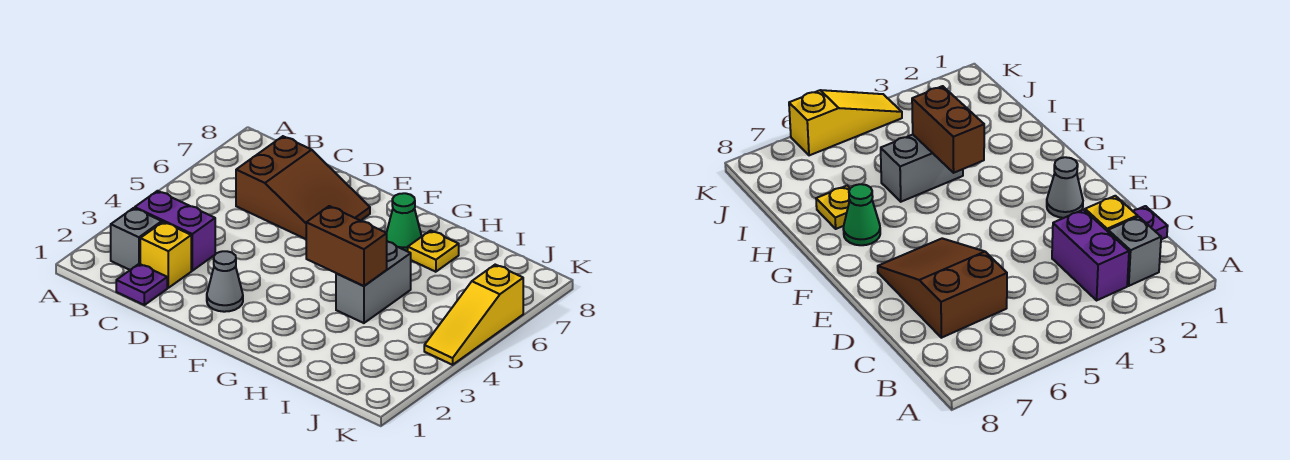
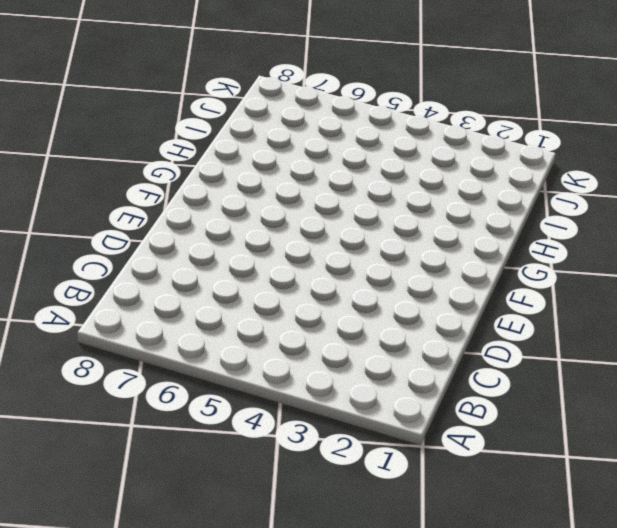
none -> grey 1x1 brick [111,208,162,270]
none -> purple 1x2 brick [135,191,215,271]

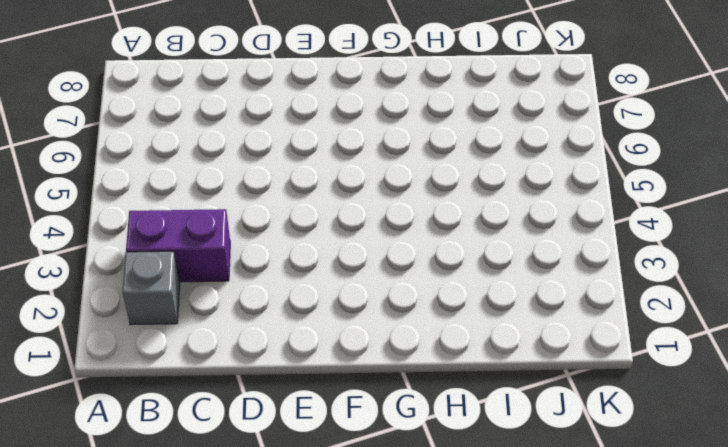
none -> purple 1x1 plate [116,264,167,305]
none -> yellow 1x1 brick [140,222,191,288]

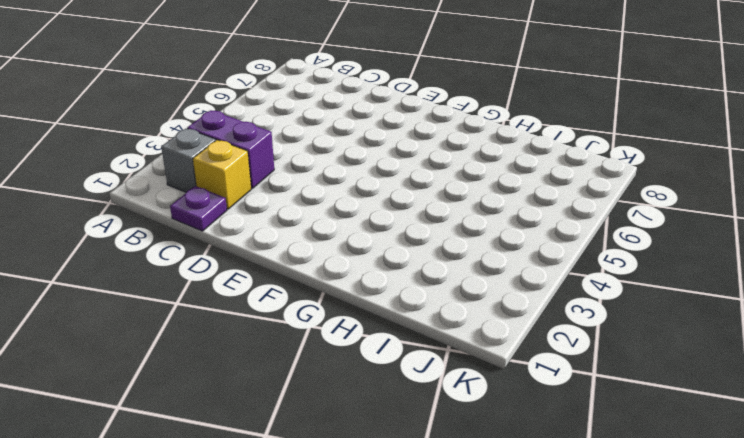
none -> brown 2x3 slope [236,136,370,239]
none -> grey 1x1 cone [207,251,243,312]

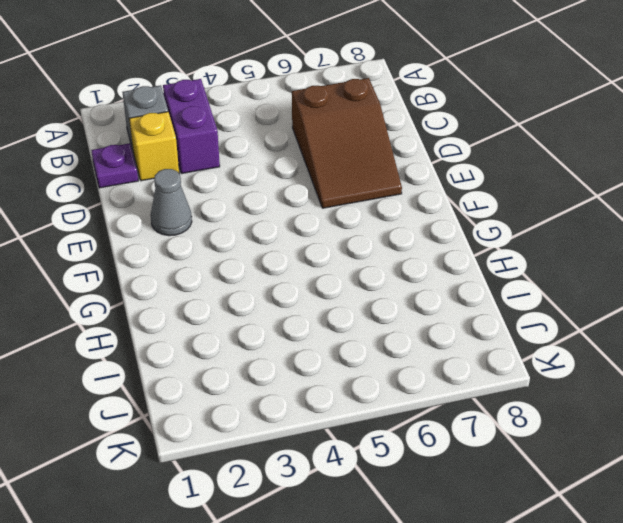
none -> green 1x1 cone [387,193,422,251]
none -> grey 1x2 brick [336,242,411,323]

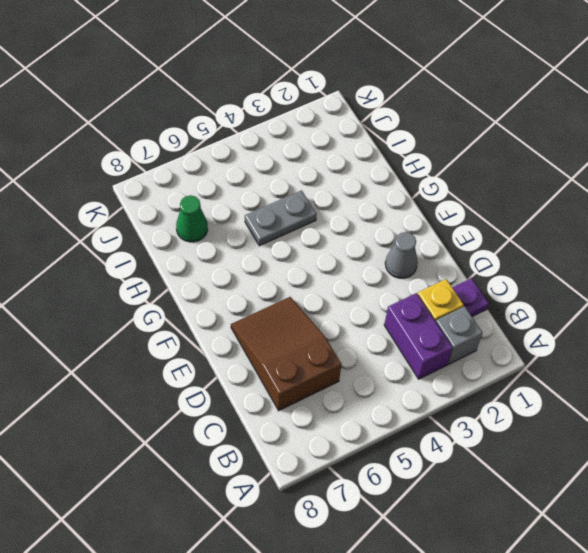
grey 1x2 plate [245,190,317,246] -> grey 1x2 brick [336,242,411,323]
green 1x1 cone [176,195,208,242] -> green 1x1 cone moved to [387,193,422,251]
none -> yellow 1x1 plate [408,230,459,272]
none -> yellow 1x3 slope [424,265,523,365]

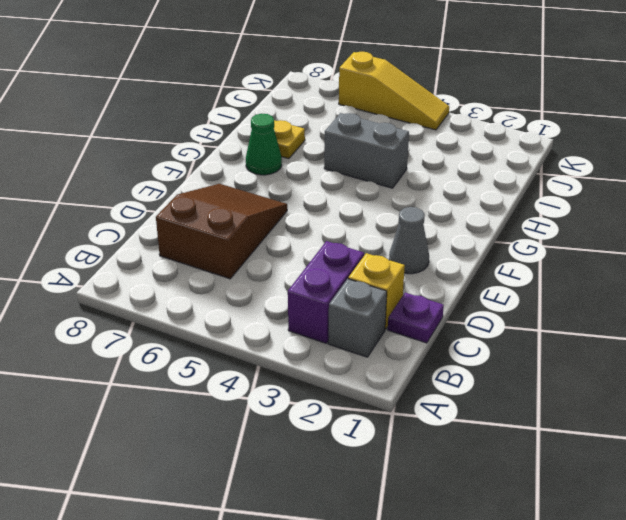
none -> brown 1x2 brick [306,206,387,286]

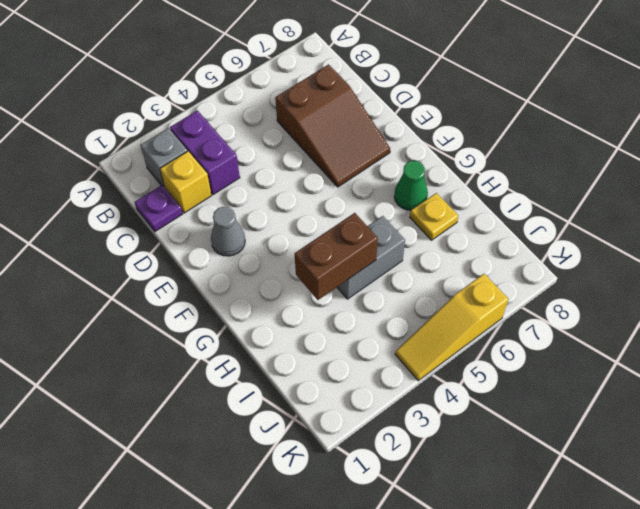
brown 1x2 brick [295,213,378,300] -> brown 1x2 brick turned to [306,206,387,286]

